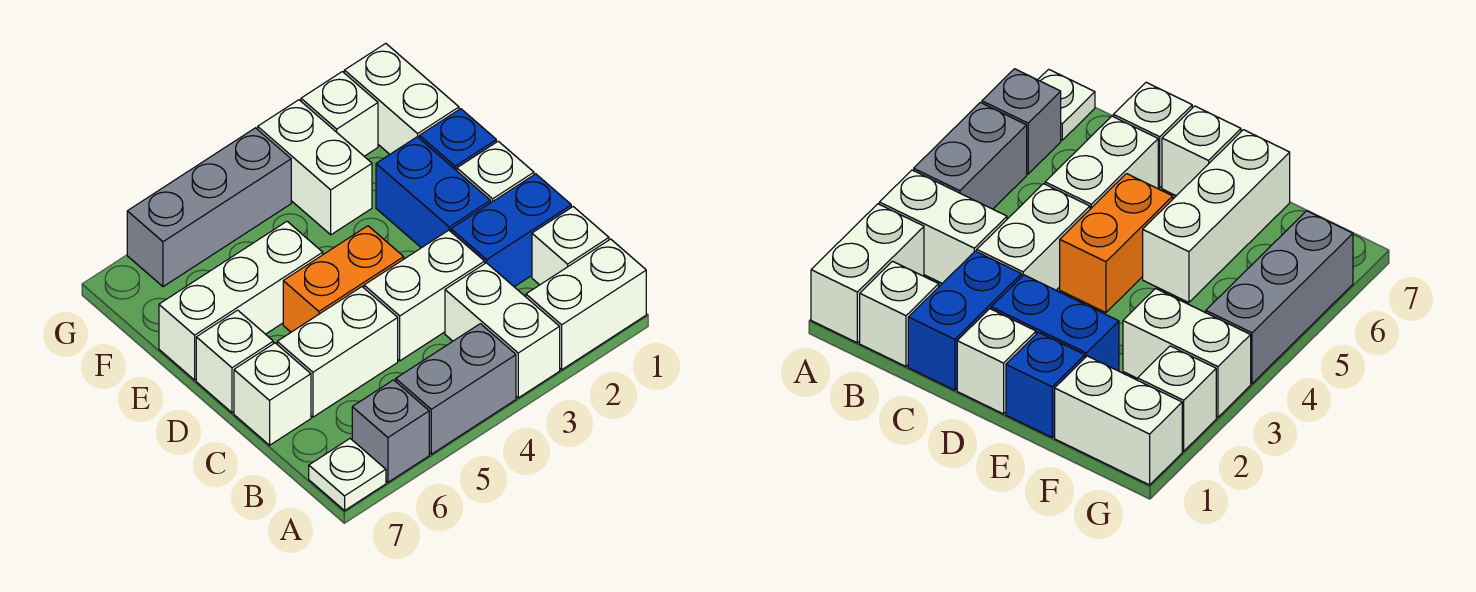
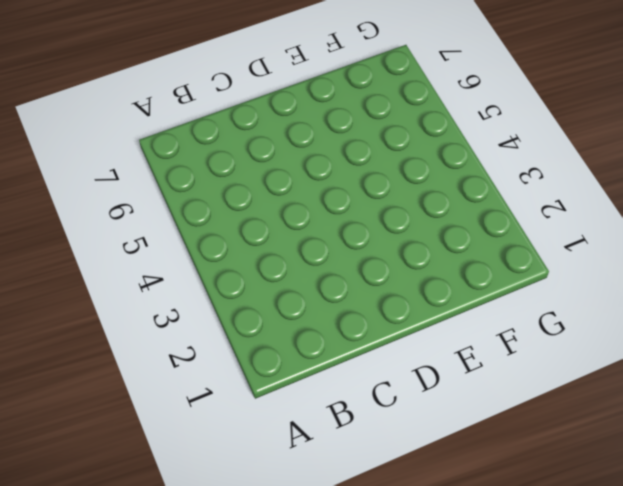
none -> white 1x2 brick [526,239,646,370]
none -> white 1x2 brick [445,263,560,398]
none -> grey 1x2 brick [396,324,516,454]

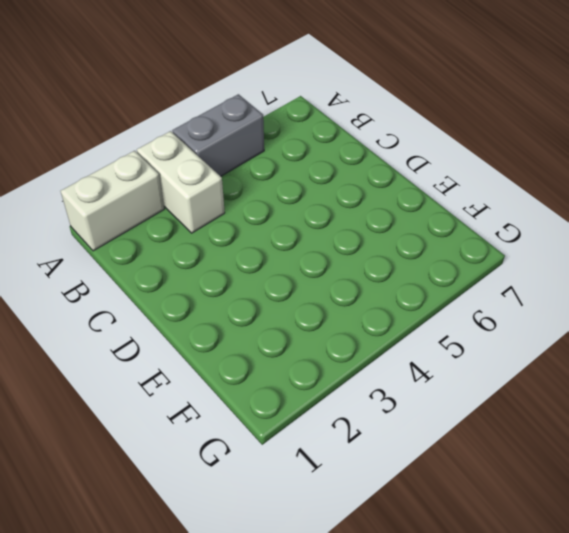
none -> grey 1x1 brick [352,380,429,482]
none -> white 1x1 plate [309,439,386,511]
none -> white 1x1 brick [532,207,609,285]

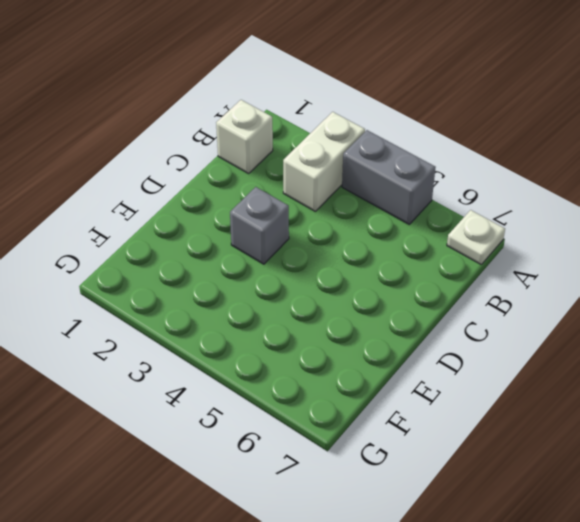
grey 1x1 brick [230,187,289,264] -> grey 1x1 brick moved to [352,380,429,482]
none -> white 1x2 brick [526,239,646,370]
none -> blue 1x2 brick [451,174,571,287]
none -> white 1x2 brick [364,230,485,361]

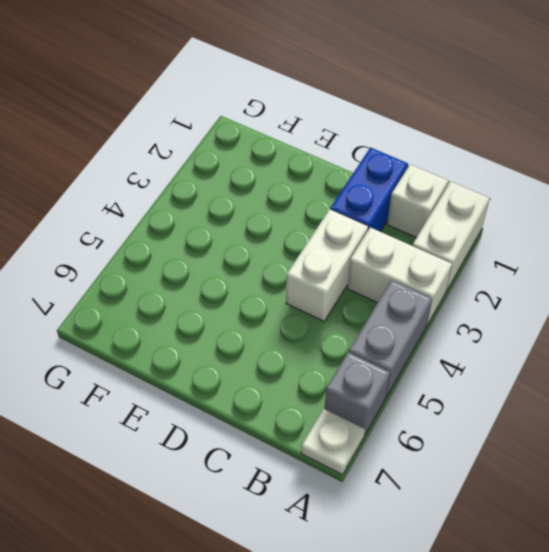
none -> white 1x2 brick [277,287,398,417]
none -> white 1x1 brick [234,343,311,445]
none -> white 1x1 brick [457,141,534,202]

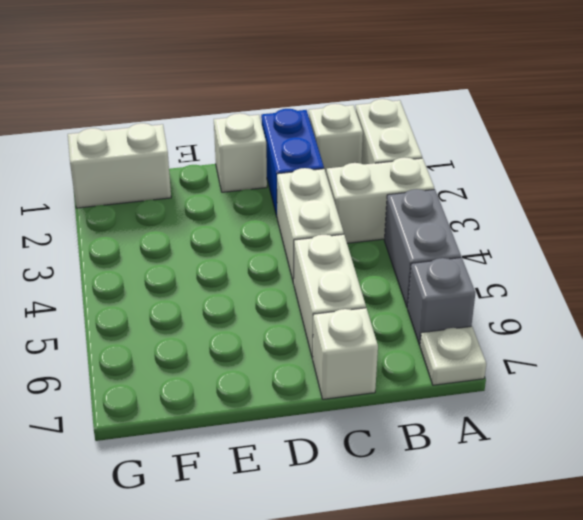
none -> blue 1x2 brick [376,137,491,248]
none -> orange 1x2 brick [283,226,404,332]
none -> white 1x1 brick [196,310,273,413]

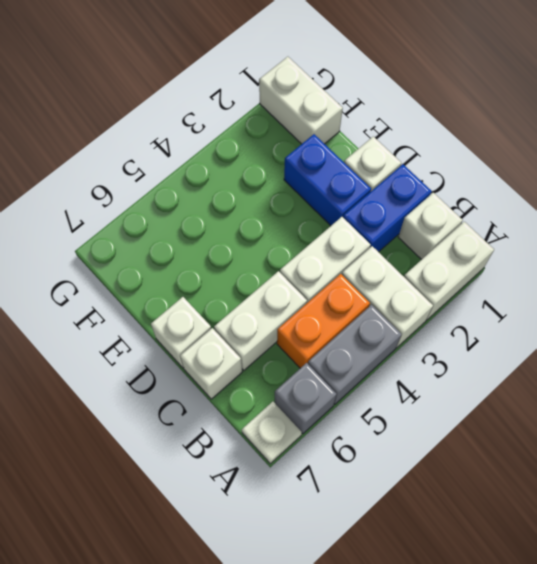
orange 1x2 brick [277,274,370,368] -> orange 1x2 brick moved to [283,226,404,332]
none -> blue 1x1 brick [419,109,496,171]
none -> white 1x3 brick [159,222,323,380]
none -> white 1x2 brick [258,100,372,235]

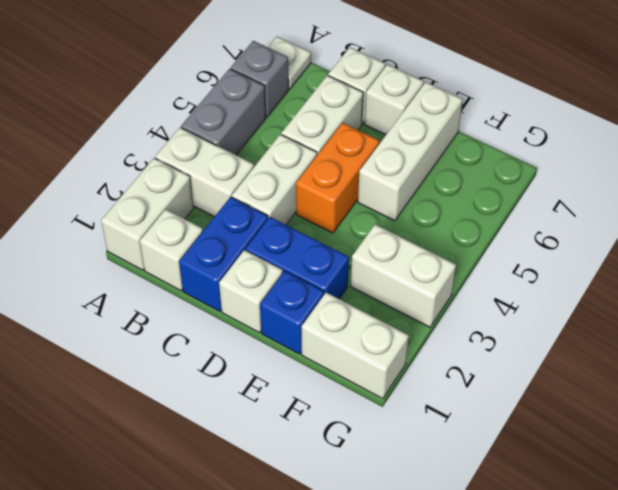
none -> white 1x1 brick [301,72,378,156]
none -> grey 1x3 brick [127,128,291,287]

